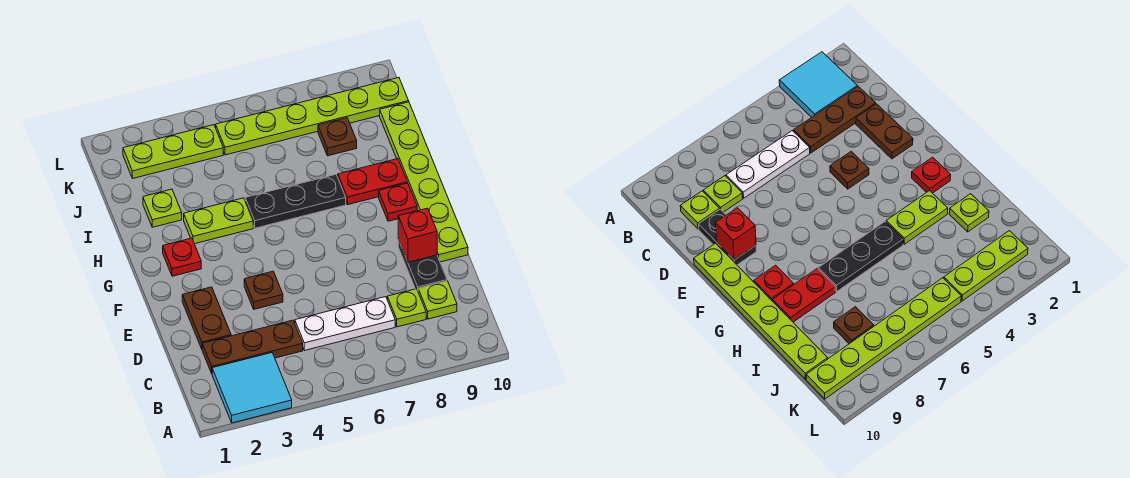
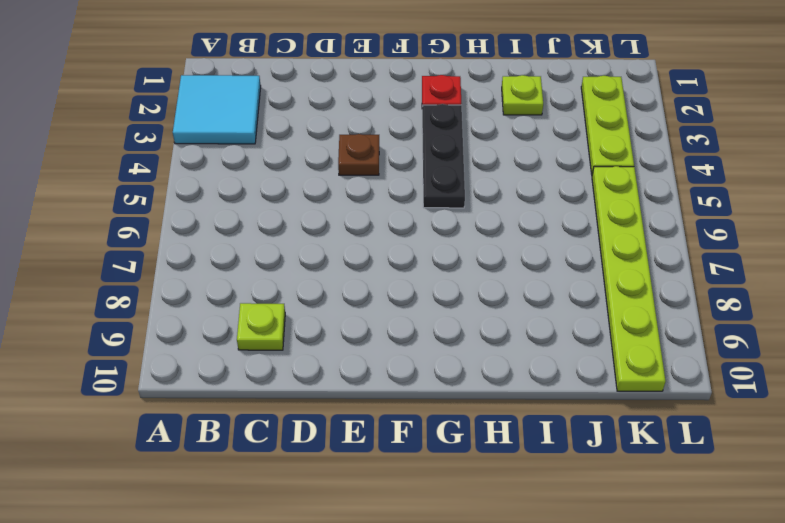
black 1x3 plate [422,104,465,208] -> black 1x3 plate moved to [245,174,346,228]
none -> brown 1x3 plate [202,320,303,373]
none -> white 1x3 plate [295,297,395,351]
none -> lime 1x1 plate [387,289,426,327]

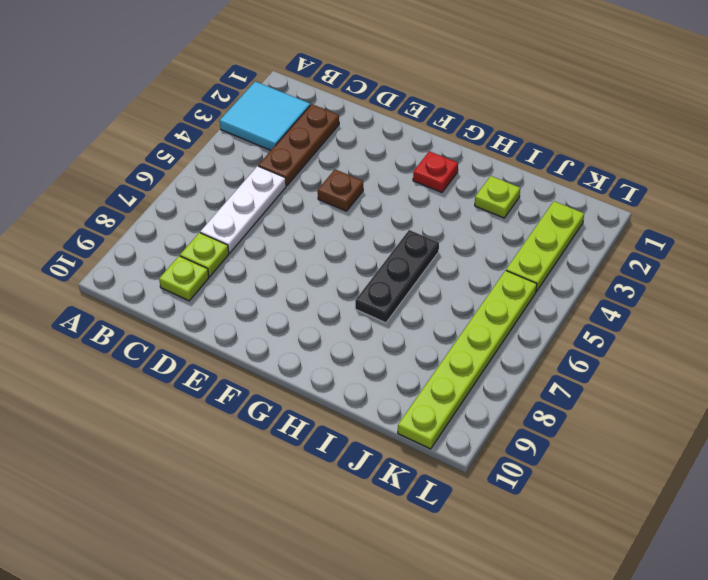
none -> brown 1x2 plate [182,287,231,349]
none -> black 1x2 plate [398,240,447,290]
none -> lime 1x6 plate [380,102,468,262]

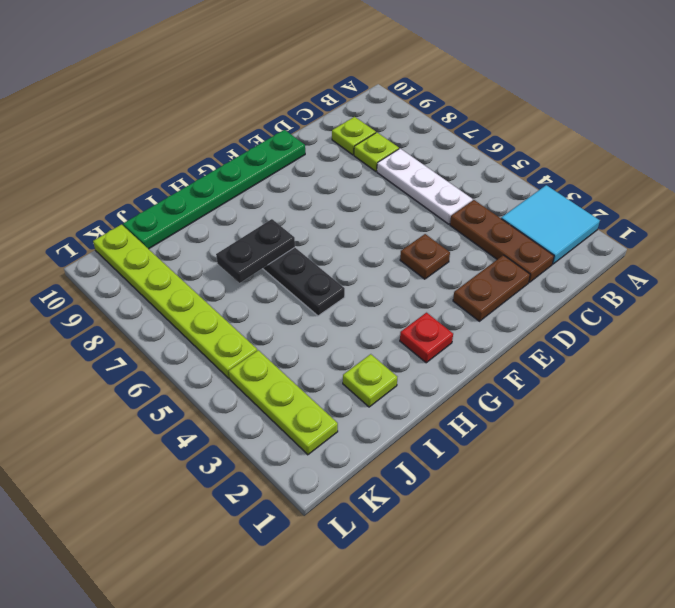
green 1x6 plate [123,130,305,249] -> lime 1x6 plate [380,102,468,262]
black 1x2 plate [216,219,295,283] -> black 1x2 plate moved to [398,240,447,290]
none -> red 1x1 plate [379,183,417,221]
none -> lime 1x2 plate [184,198,253,244]
none -> red 1x2 plate [338,159,407,205]

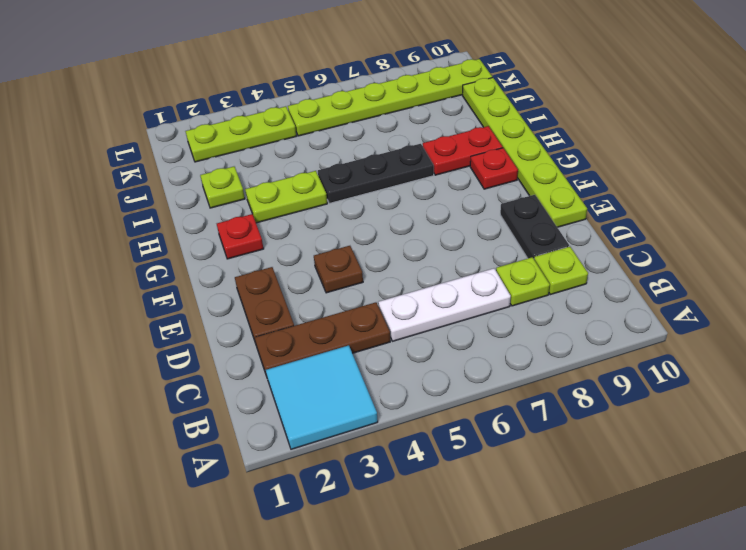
none -> brown 1x1 plate [318,118,357,156]
none -> red 1x1 brick [398,208,437,262]

